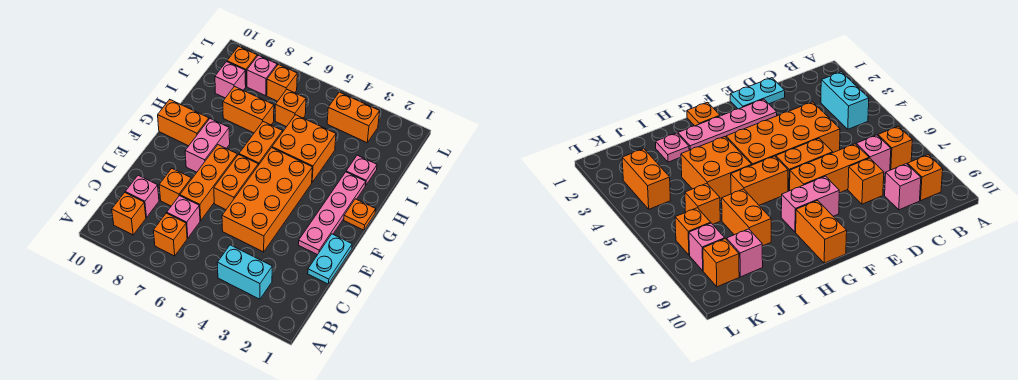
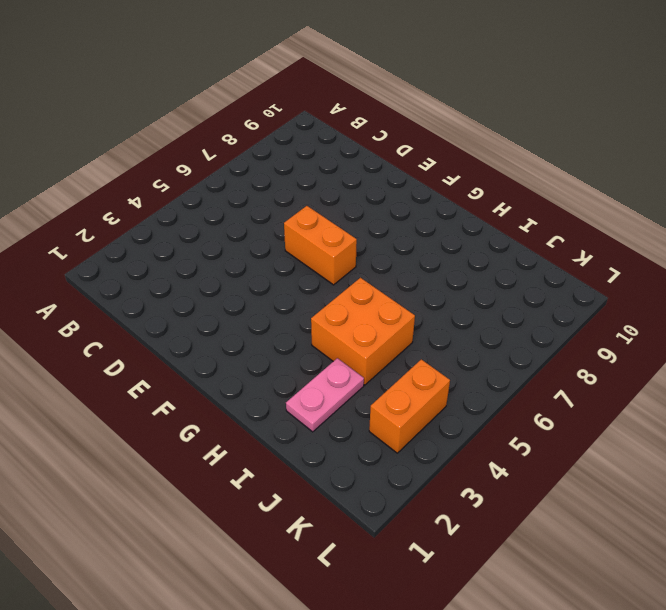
pink 1x2 plate [286,358,364,432] -> pink 1x1 plate [346,155,377,186]
none -> cyan 1x2 brick [217,245,272,299]
none -> orange 1x1 brick [153,213,187,256]
none -> orange 1x1 brick [112,193,146,235]

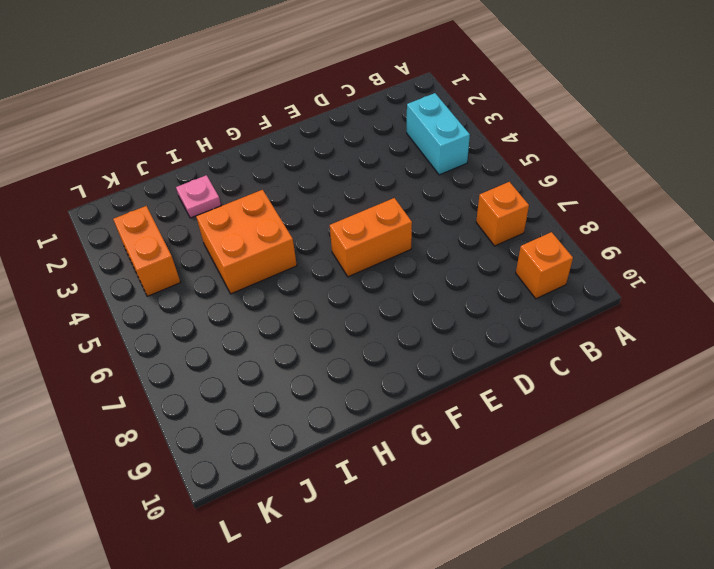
none -> pink 1x1 brick [167,196,200,238]
none -> pink 1x1 brick [125,175,159,218]
none -> cyan 1x2 plate [308,234,352,284]

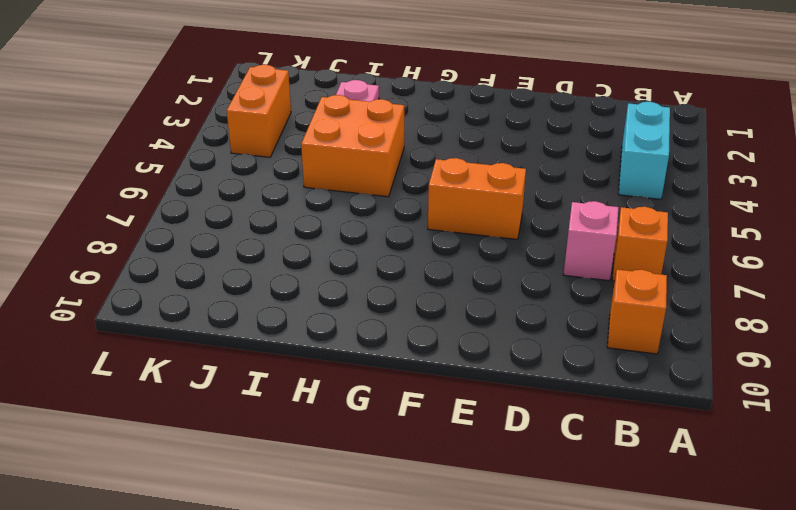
none -> pink 1x1 brick [125,175,159,218]
none -> cyan 1x2 plate [308,234,352,284]
none -> orange 2x4 brick [222,148,312,252]

